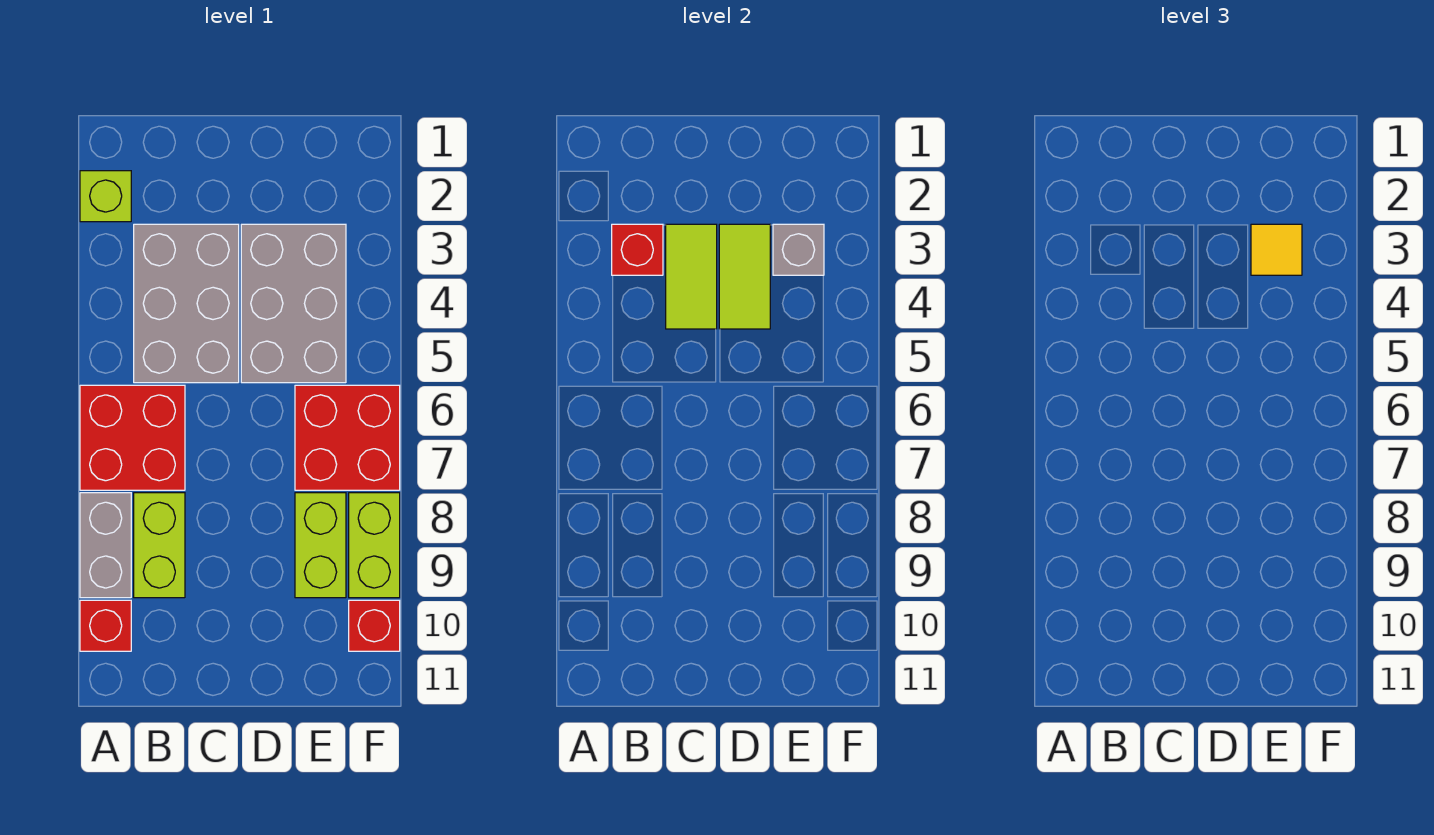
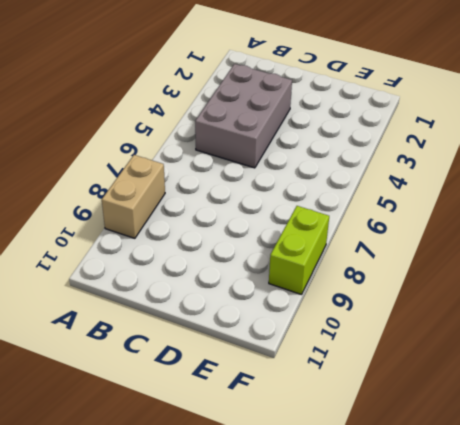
tan 1x2 brick [102,155,165,238] -> grey 1x2 brick [80,493,131,598]
none -> lime 1x1 brick [80,171,131,222]
none -> red 2x2 brick [80,385,185,490]
none -> red 1x1 brick [80,600,131,651]

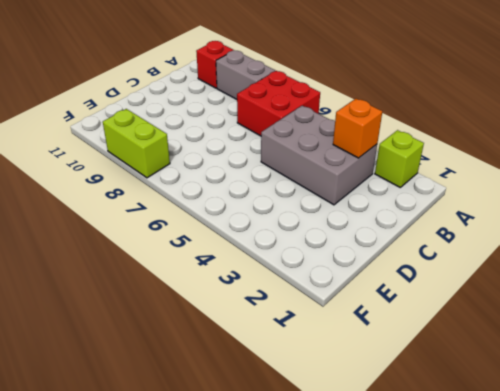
orange 1x1 brick [333,99,382,158] -> red 1x1 brick [612,224,663,275]
none -> lime 1x2 brick [134,493,185,598]
none -> grey 2x3 brick [241,224,346,383]
none -> red 2x2 brick [295,385,400,490]

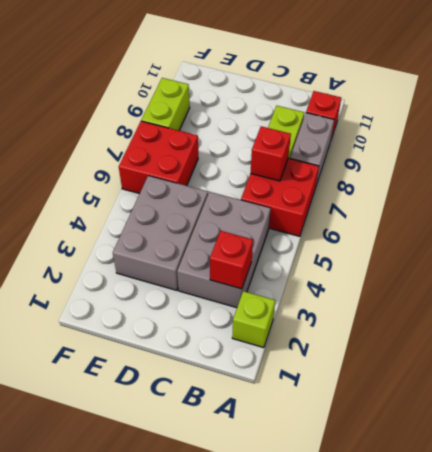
red 1x1 brick [251,126,291,181] -> red 1x1 brick moved to [349,600,400,651]
none -> lime 1x2 brick [295,493,346,598]
none -> lime 1x2 tile [666,224,717,329]
none -> lime 1x2 tile [719,224,770,329]

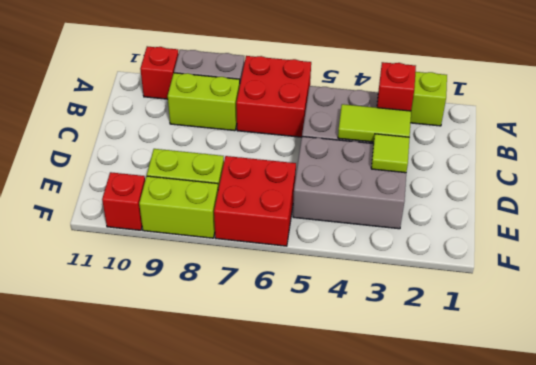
lime 1x1 tile [371,134,410,173] -> lime 1x2 tile [719,224,770,329]
none -> grey 1x1 brick [773,224,824,275]
none -> yellow 1x1 tile [1251,224,1302,275]

